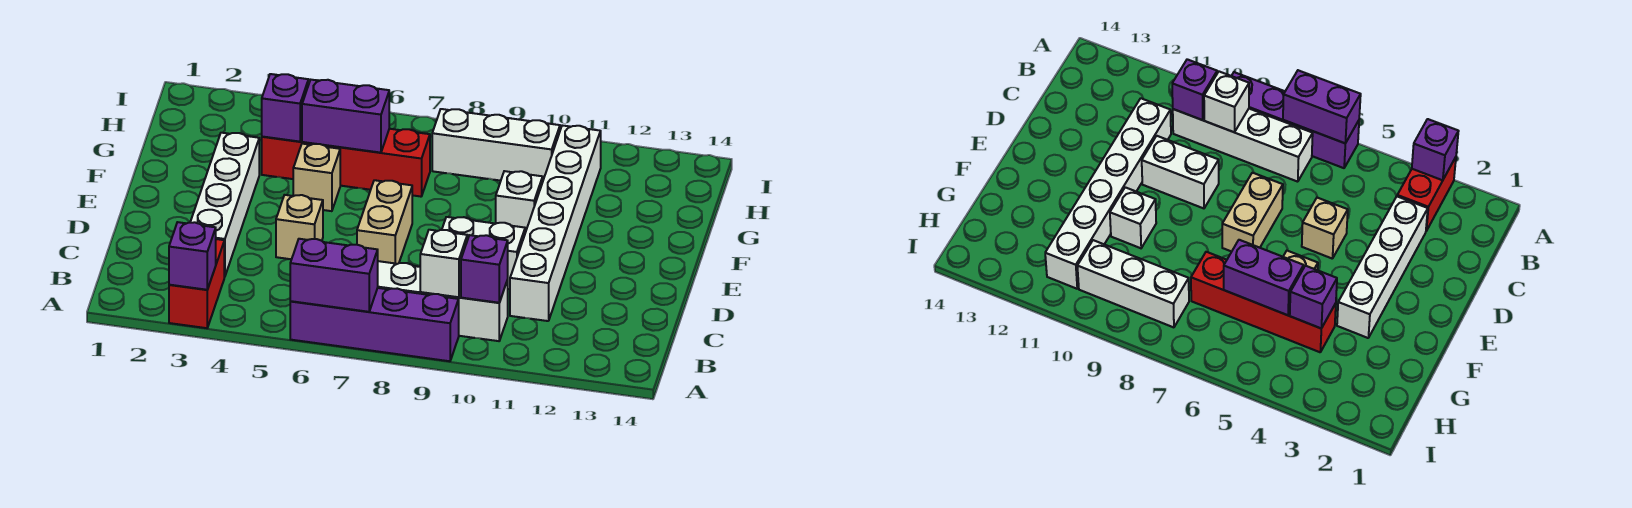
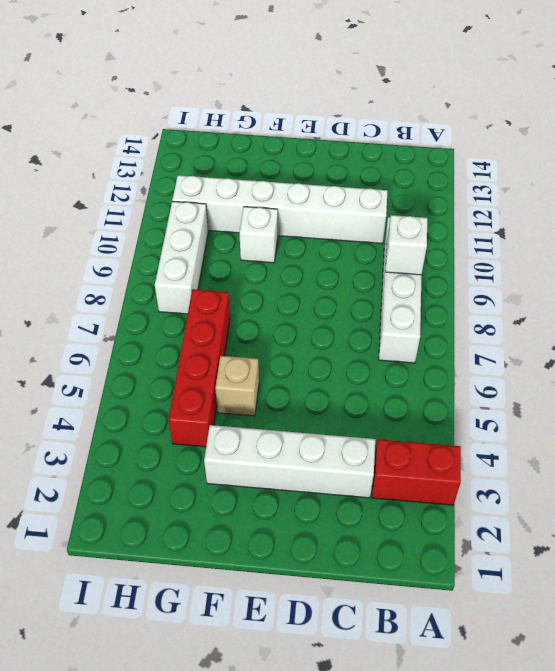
none -> purple 1x4 brick [290,288,459,361]
none -> tan 1x1 brick [276,195,323,259]
none -> tan 1x2 brick [357,180,412,264]

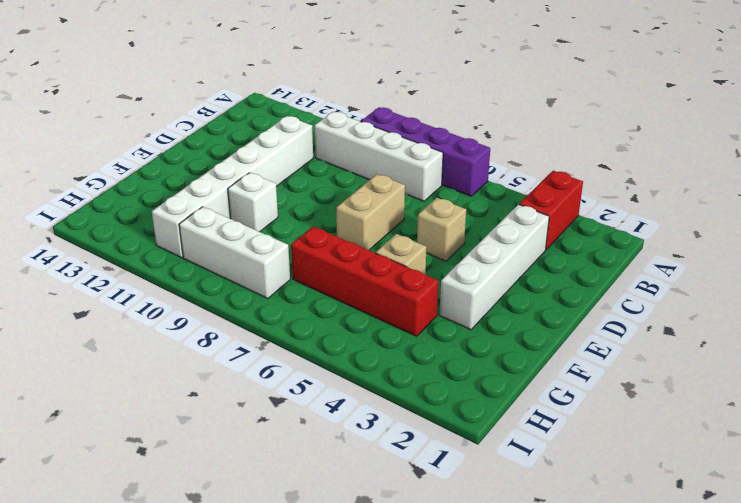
none -> white 1x2 brick [442,217,525,289]
none -> purple 1x1 brick [169,222,216,290]
none -> purple 1x2 brick [290,239,378,312]

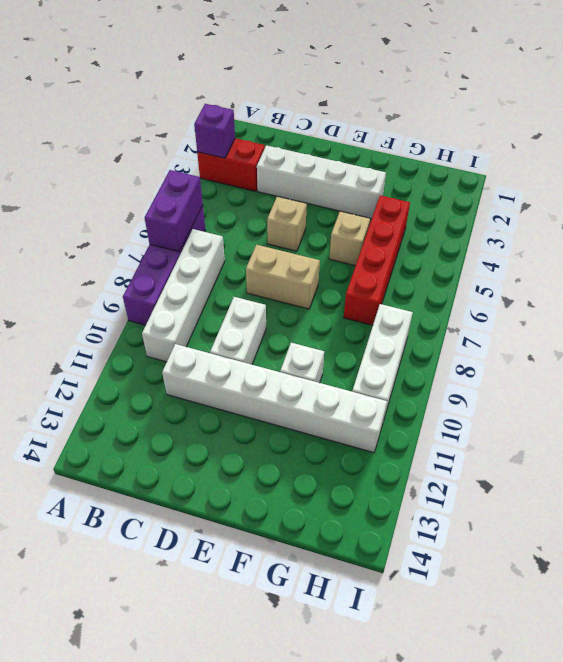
none -> white 1x1 brick [420,230,467,297]
none -> purple 1x1 brick [461,235,508,303]
none -> purple 1x1 brick [262,74,309,142]

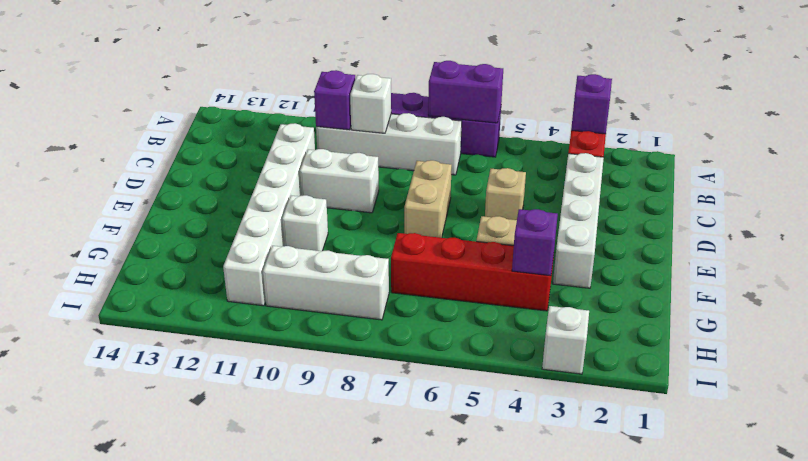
white 1x1 brick [542,306,589,374] -> none
none -> purple 1x2 brick [302,80,389,153]

